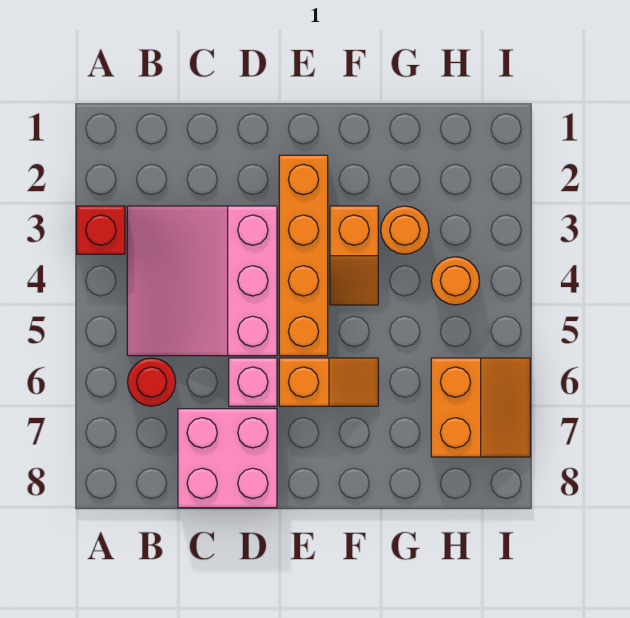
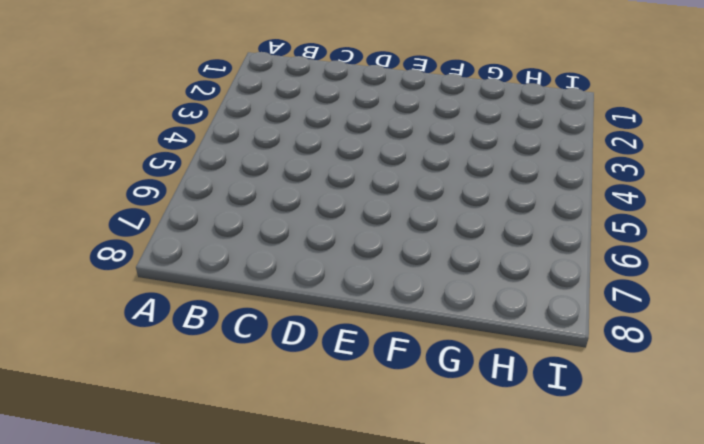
none -> red 1x1 brick [77,206,125,254]
none -> pink 3x3 slope [127,206,277,356]

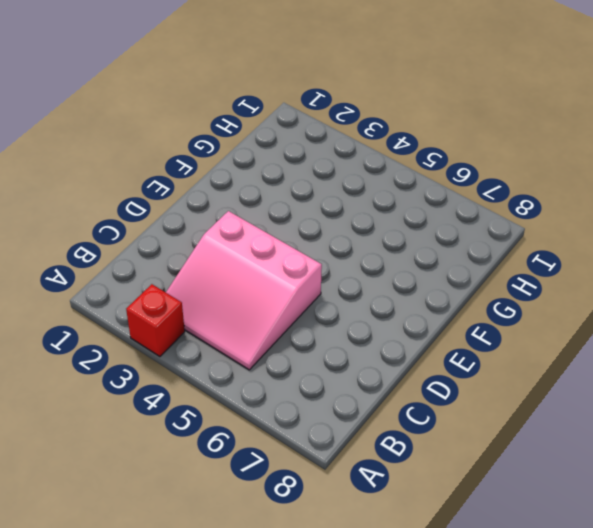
none -> red 1x1 round brick [128,358,176,406]
none -> pink 2x2 brick [178,409,277,508]

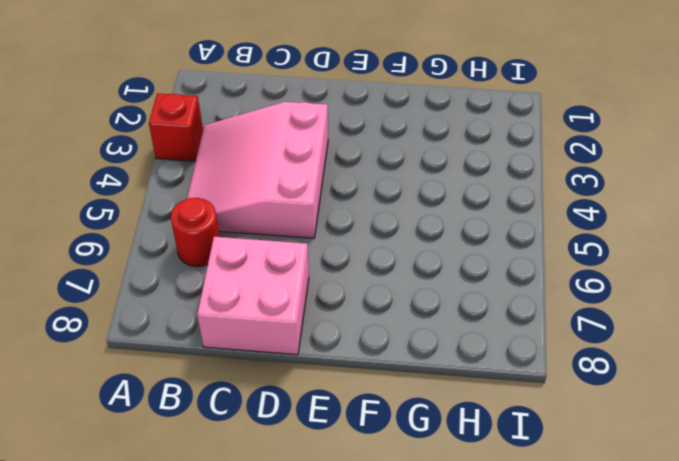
none -> pink 1x1 brick [229,358,277,406]
none -> orange 1x4 brick [279,155,328,356]

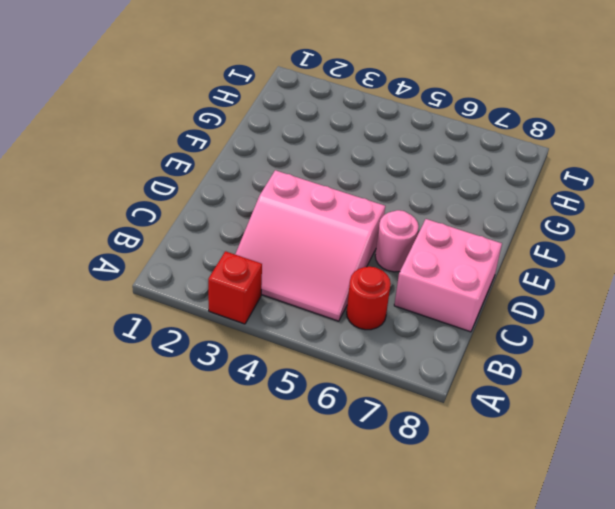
pink 1x1 round brick [375,210,418,272] -> pink 1x1 brick [229,358,277,406]
none -> orange 1x4 brick [279,155,328,356]
none -> orange 1x2 slope [279,358,378,406]

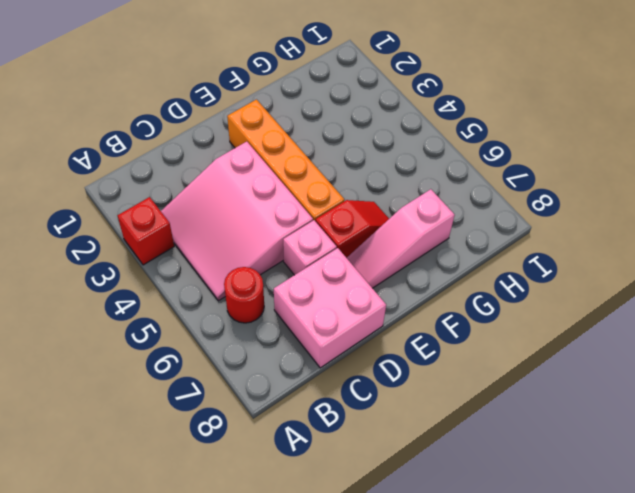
red 1x2 slope [316,200,389,258] -> orange 1x2 slope [279,358,378,406]
pink 1x3 slope [347,189,455,288] -> none
none -> orange 1x2 slope [330,206,378,305]
none -> orange 1x1 round brick [381,206,429,254]

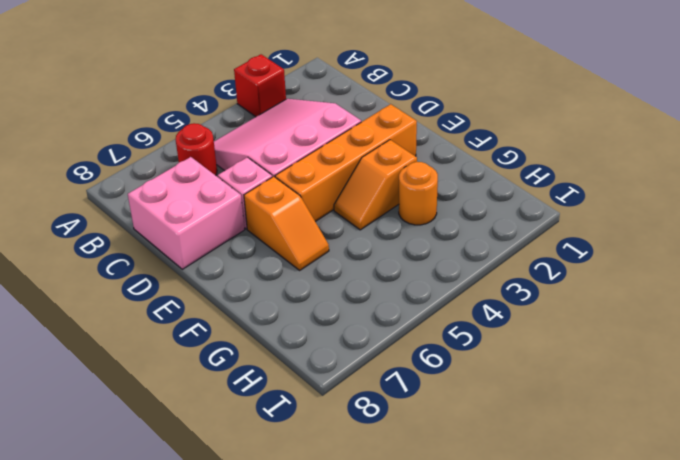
none -> orange 1x1 round brick [431,257,480,305]
none -> orange 2x2 slope [431,358,530,457]

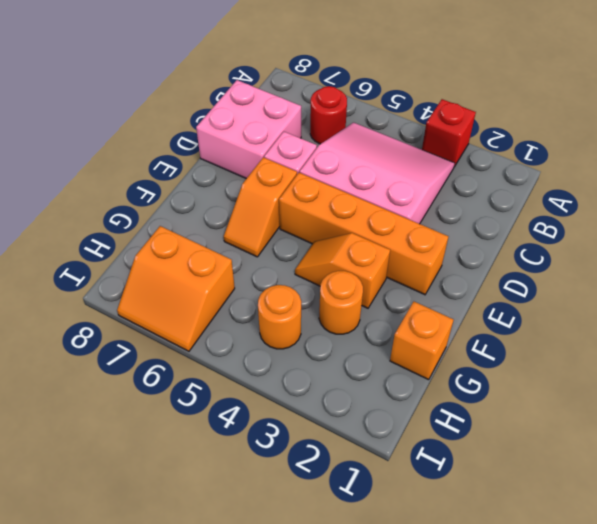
orange 1x1 brick [390,302,453,380] -> none

